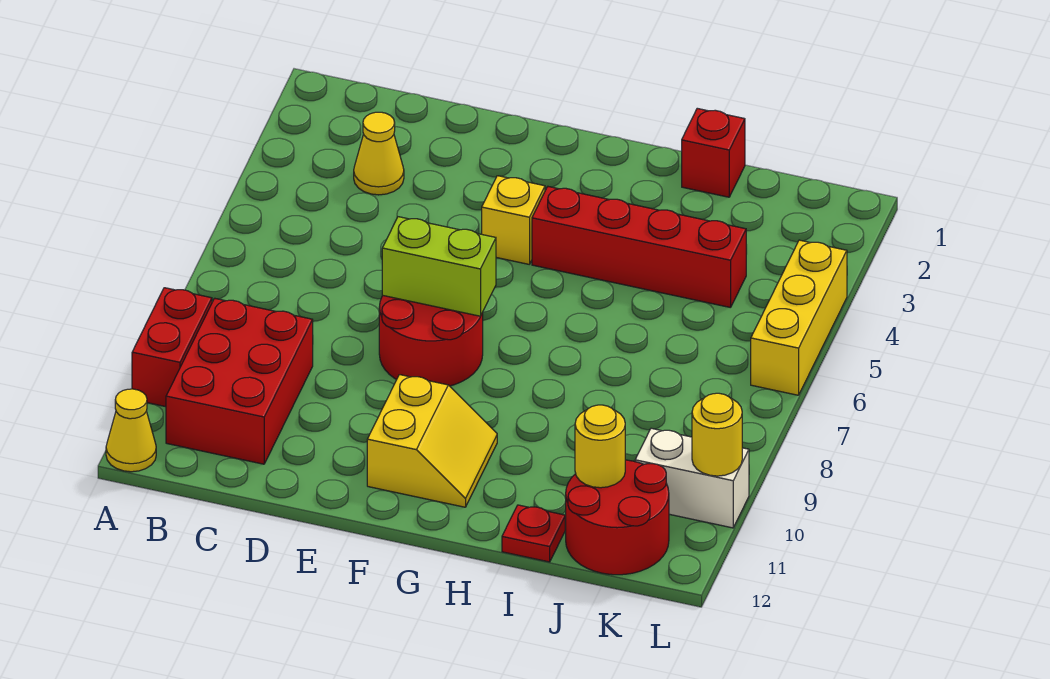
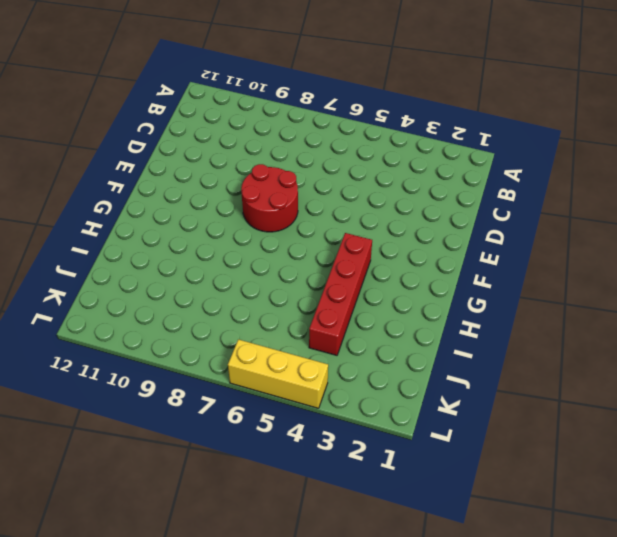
none -> red 1x2 brick [132,288,212,407]
none -> yellow 1x1 cone [106,389,156,472]
none -> red 2x3 brick [166,298,313,464]

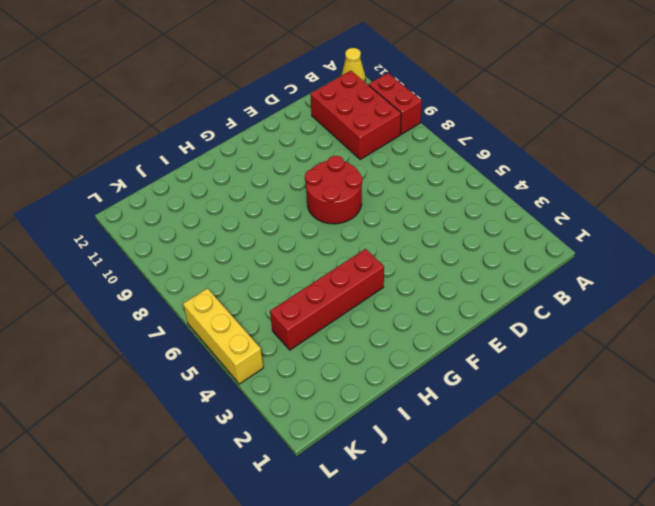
none -> yellow 1x1 cone [354,112,404,195]
none -> yellow 1x1 brick [482,176,545,264]
none -> yellow 2x2 slope [367,375,497,507]

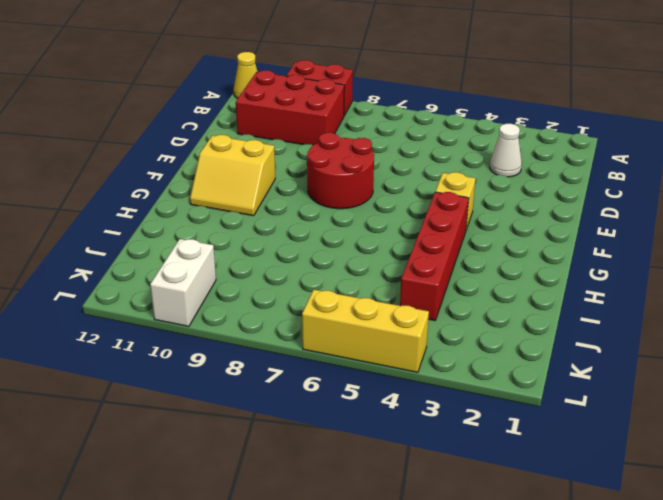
white 1x1 cone [490,124,522,177] -> yellow 1x1 cone [354,112,404,195]
none -> red 1x1 brick [682,108,745,197]
none -> red 1x1 plate [502,505,565,562]
none -> red 2x2 round brick [566,460,669,575]

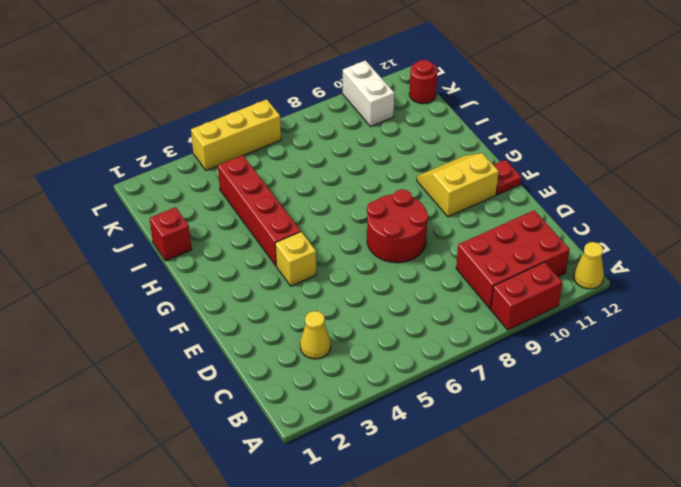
red 1x1 plate [494,160,521,195] -> red 1x1 plate moved to [502,505,565,562]
red 1x1 round brick [409,60,437,104] -> red 2x2 round brick [566,460,669,575]
none -> lime 1x2 brick [382,217,496,316]
none -> yellow 1x1 round brick [575,405,625,488]
none -> yellow 1x1 round brick [692,393,742,476]

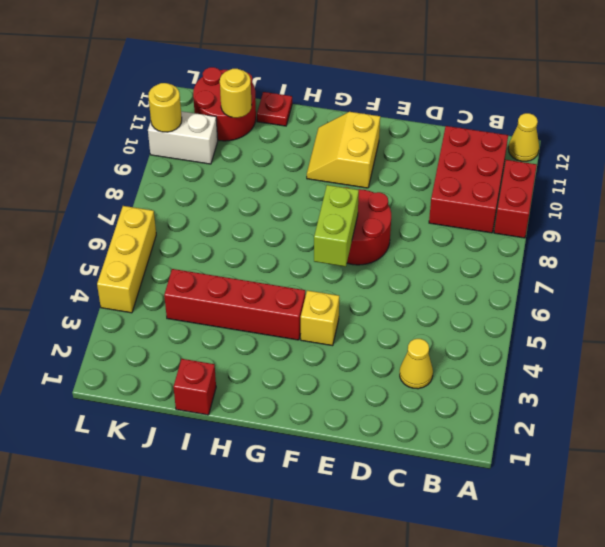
lime 1x2 brick [314,185,359,267] -> lime 1x2 brick turned to [382,217,496,316]

